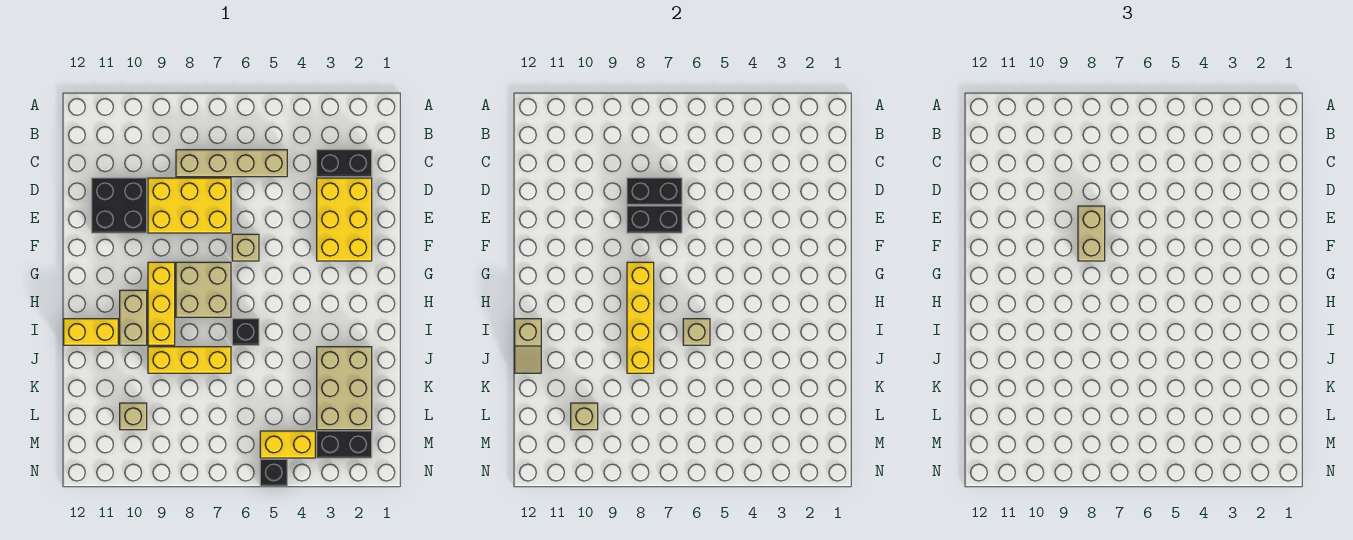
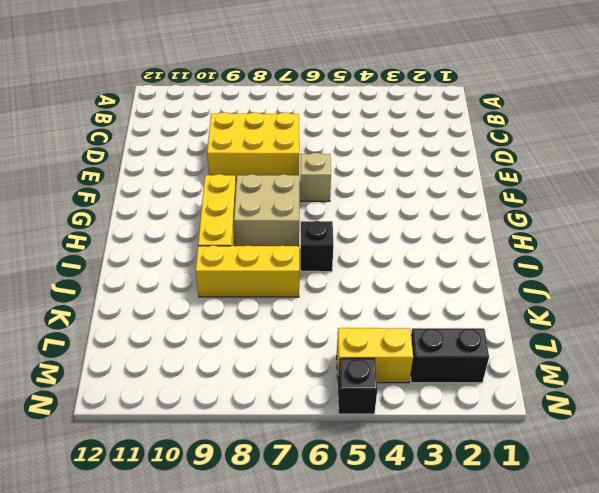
none -> black 1x2 brick [317,150,372,177]
none -> tan 1x4 brick [176,150,287,177]
none -> yellow 2x3 brick [317,178,372,261]

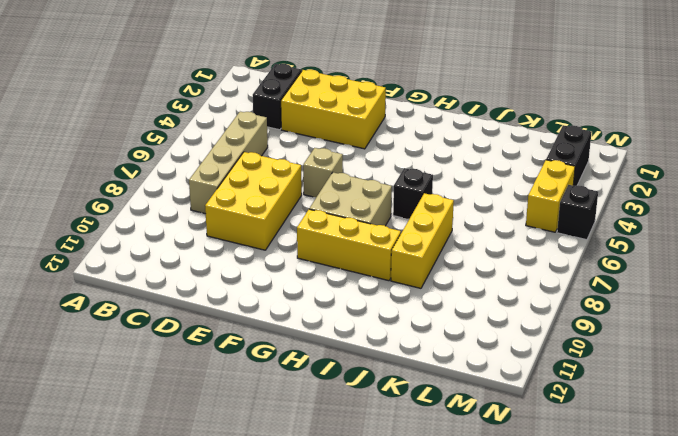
none -> black 2x2 brick [92,178,147,233]
none -> tan 1x2 brick [120,290,147,345]
none -> yellow 1x2 brick [64,319,118,345]

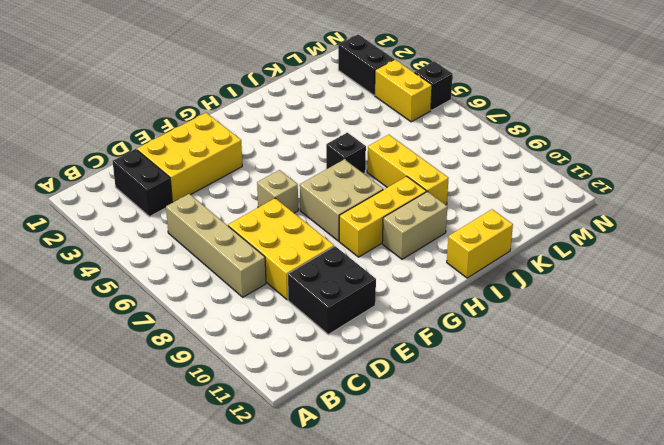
yellow 1x2 brick [447,209,513,278] -> yellow 1x2 brick turned to [64,319,118,345]
none -> tan 2x3 brick [317,347,372,430]
none -> tan 1x1 brick [120,403,147,430]
none -> black 1x2 brick [627,178,682,205]

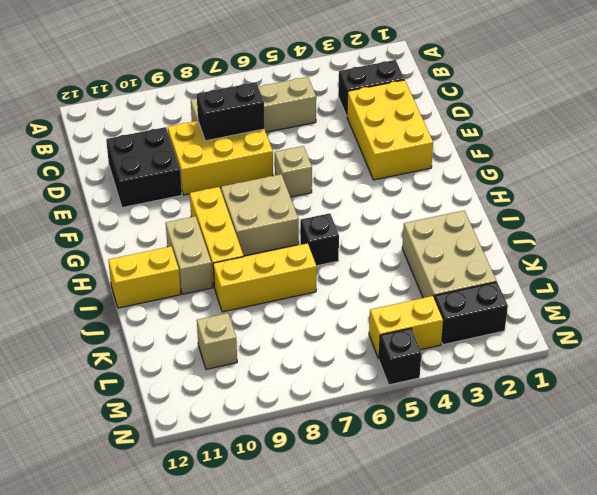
none -> black 1x2 brick [627,206,682,233]
none -> yellow 1x4 brick [627,262,654,373]
none -> tan 1x1 brick [683,319,710,345]

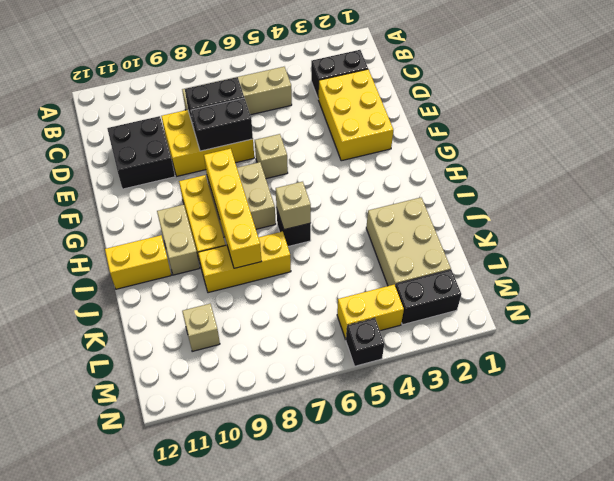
none -> tan 1x2 slope [515,319,541,373]
none -> tan 1x1 brick [571,403,598,430]
none -> tan 1x2 brick [1078,206,1105,261]

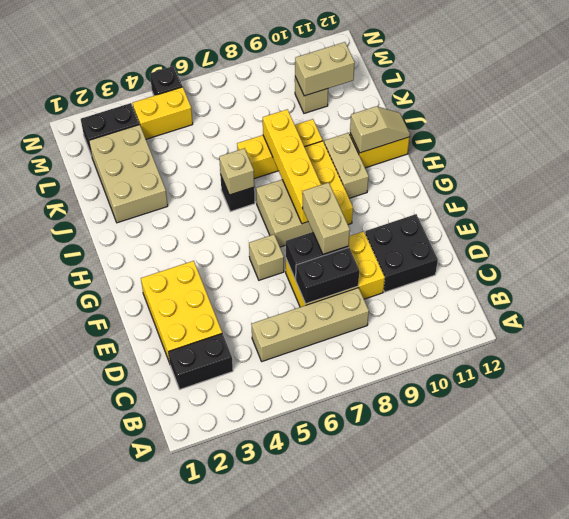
tan 1x2 slope [350,106,410,153] -> tan 1x2 slope turned to [515,319,541,373]
tan 1x2 brick [295,42,355,96] -> tan 1x1 brick [571,403,598,430]

